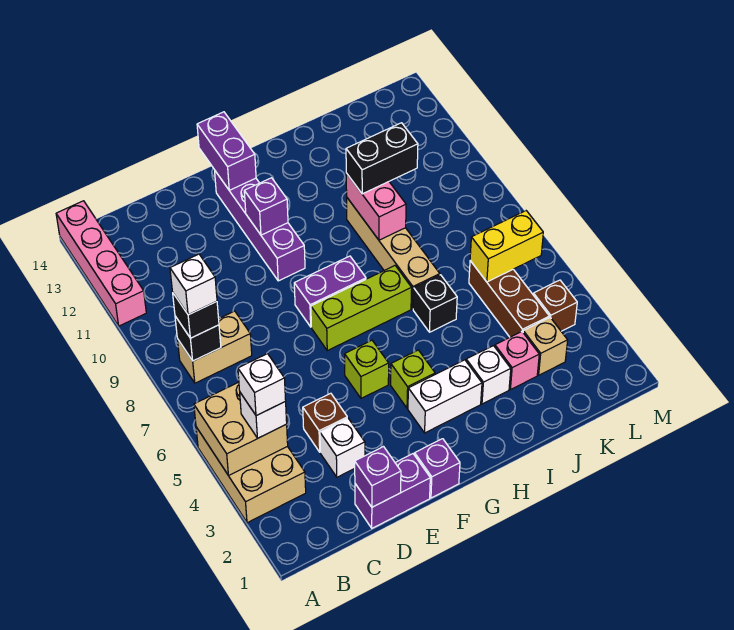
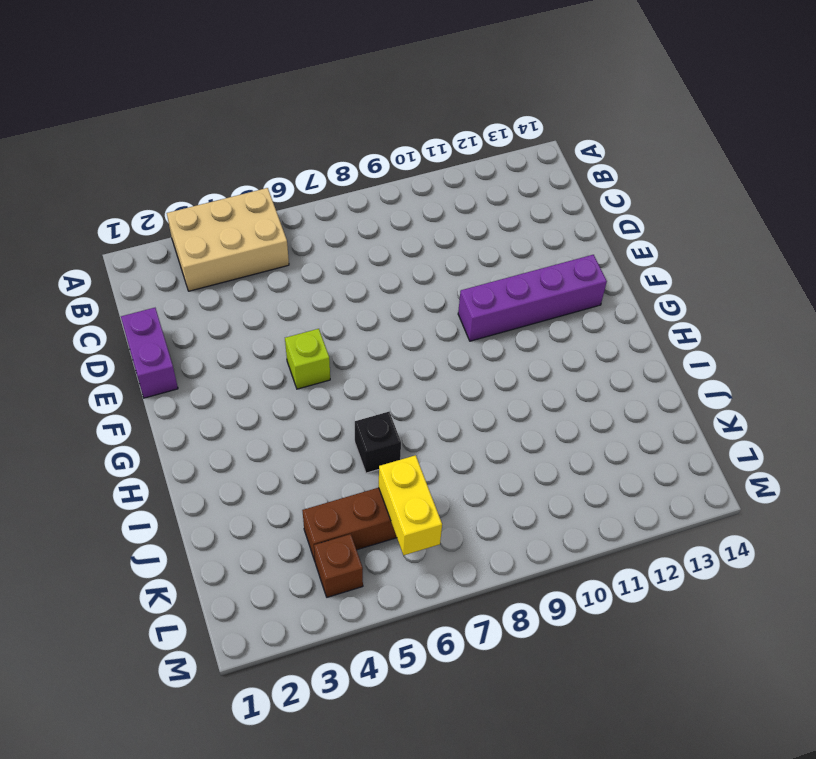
none -> pink 1x4 brick [56,201,146,326]
none -> tan 1x2 brick [177,311,252,383]
none -> white 1x1 brick [320,418,365,477]
none -> brown 1x1 brick [303,393,347,452]

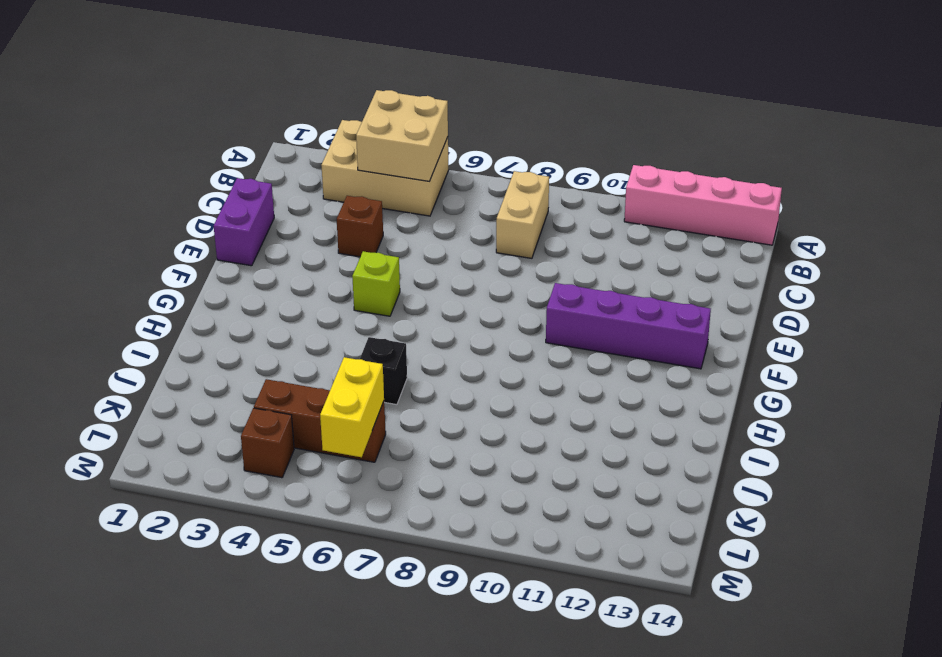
none -> white 1x1 brick [320,418,365,477]
none -> purple 1x1 brick [415,439,460,498]
none -> lime 1x3 brick [311,266,412,351]
none -> purple 1x2 brick [294,256,366,327]

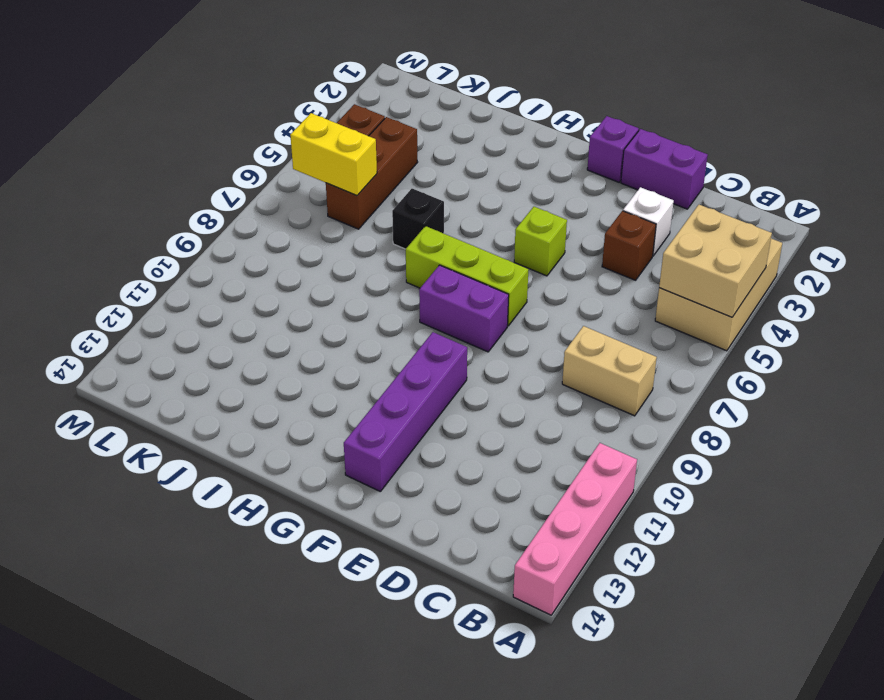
none -> white 1x2 brick [408,360,482,433]
none -> lime 1x1 brick [391,350,435,408]
none -> white 1x1 brick [466,346,511,404]
none -> tan 1x4 brick [347,198,440,309]

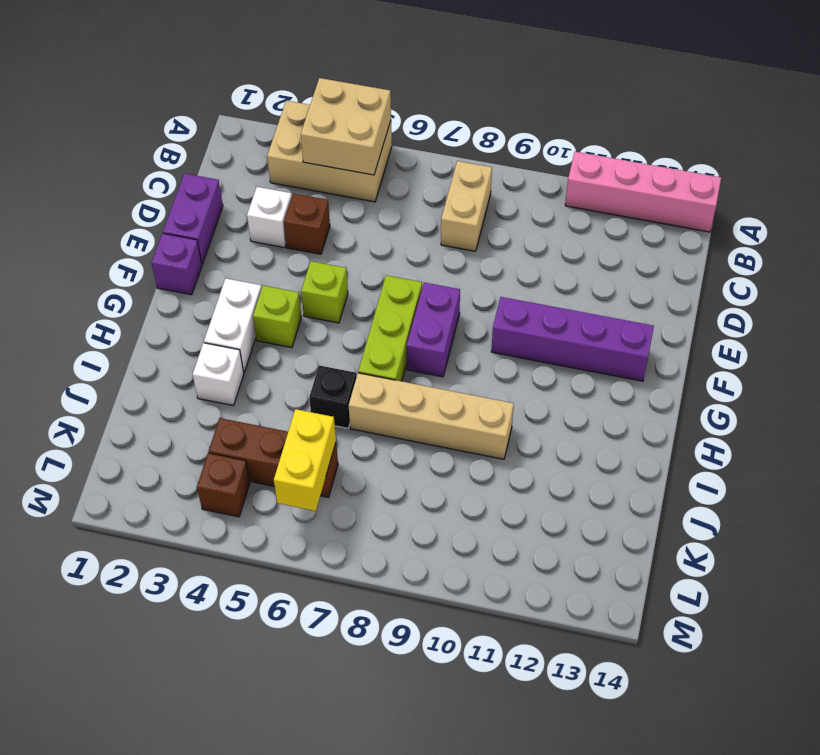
none -> pink 1x1 brick [495,332,539,390]
none -> tan 1x1 brick [523,317,568,375]
none -> black 1x1 brick [175,316,221,361]
none -> purple 1x1 brick [355,447,401,507]

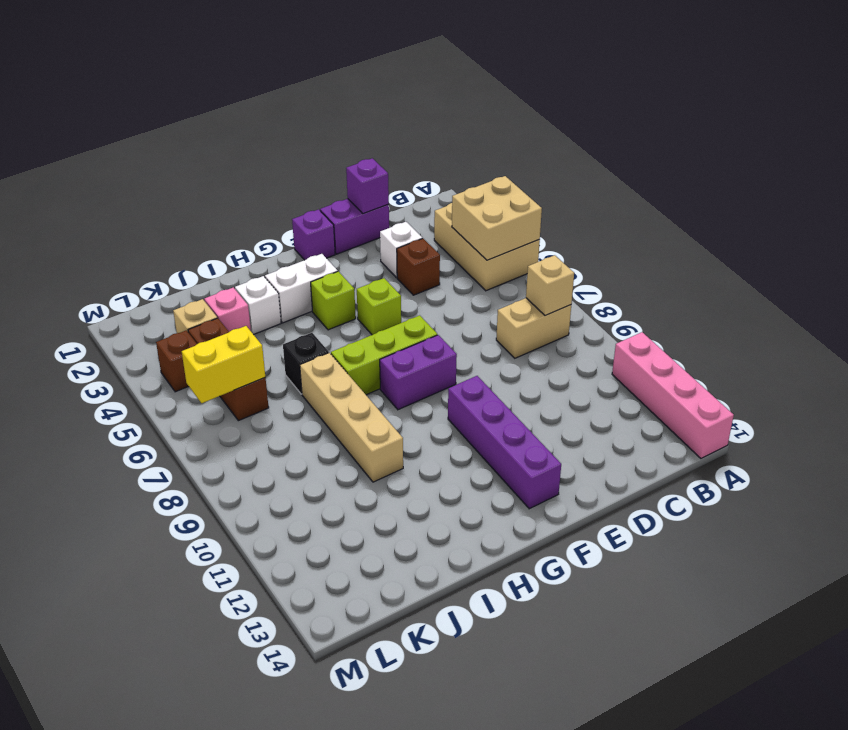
tan 1x1 brick [526,255,574,316] -> black 1x1 brick [175,316,221,361]
none -> purple 1x1 brick [244,178,288,235]
none -> purple 1x2 brick [197,112,256,190]
none -> pink 1x2 brick [346,173,406,240]
none -> white 1x1 brick [240,393,287,438]

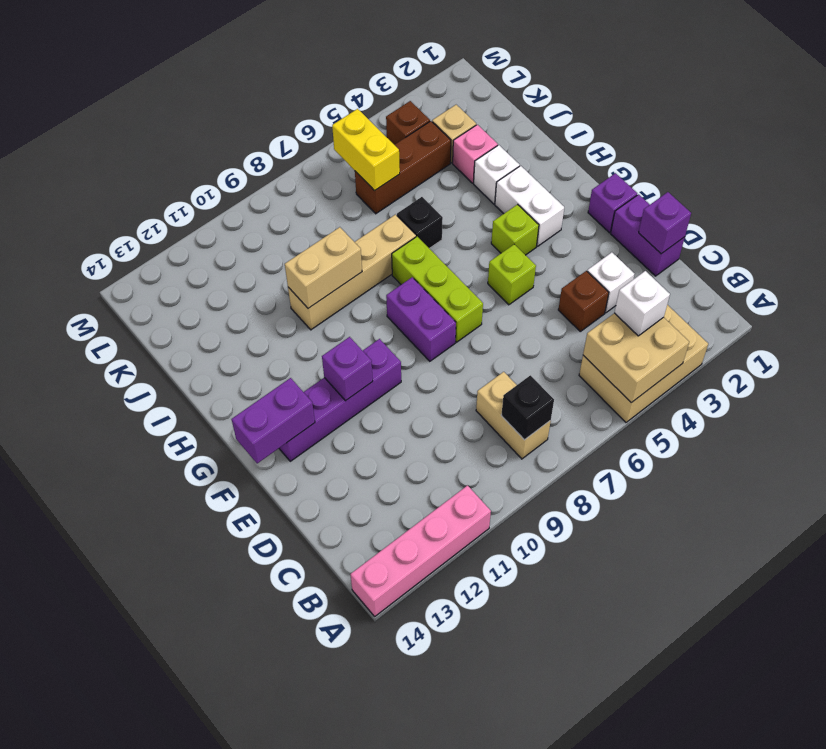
tan 1x2 brick [285,227,362,308] -> pink 1x2 brick [346,173,406,240]
none -> black 1x1 brick [173,293,219,338]
none -> black 1x2 brick [346,123,418,194]
none -> white 1x1 brick [238,354,286,416]
none -> white 1x1 brick [170,254,217,315]

